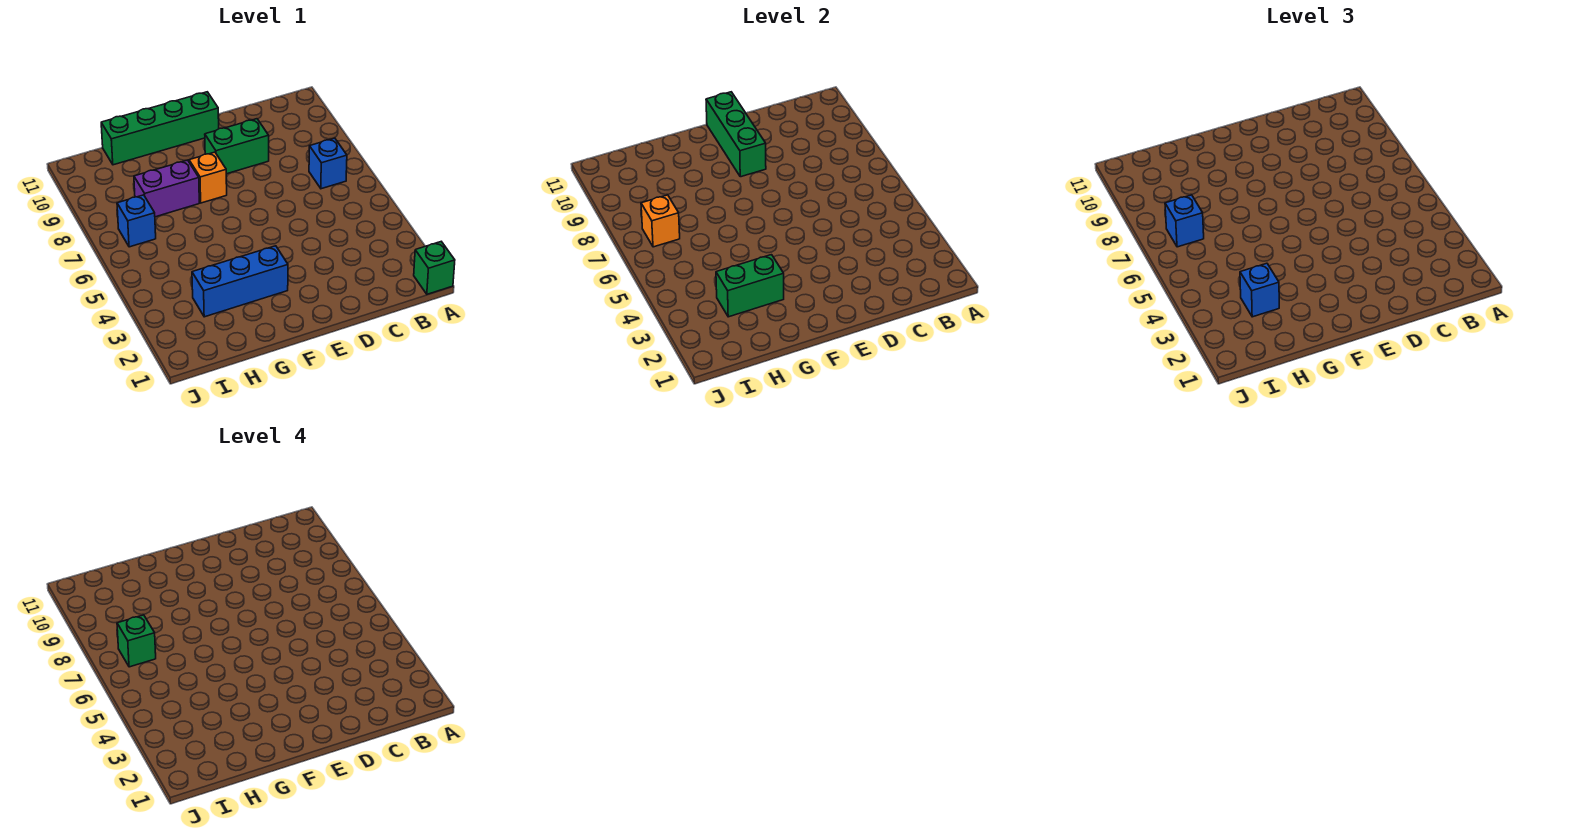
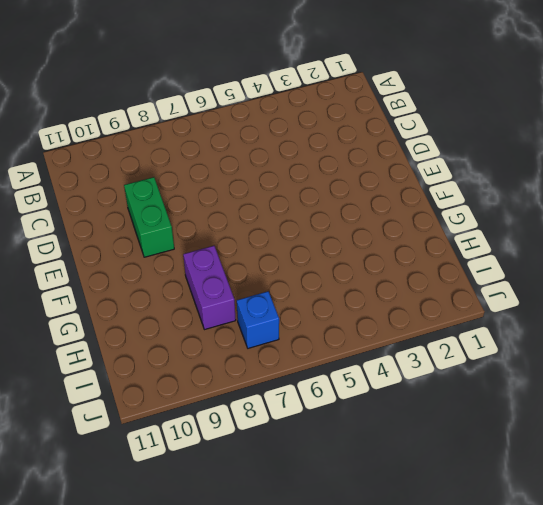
none -> green 1x1 brick [414,242,455,294]
none -> blue 1x1 brick [309,138,347,189]
none -> green 1x4 brick [101,92,219,165]

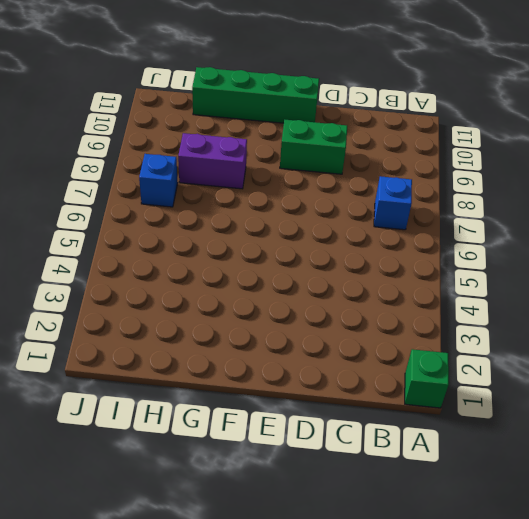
none -> blue 1x3 brick [192,246,288,317]
none -> orange 1x1 brick [189,152,227,203]
none -> green 1x3 brick [706,92,766,177]

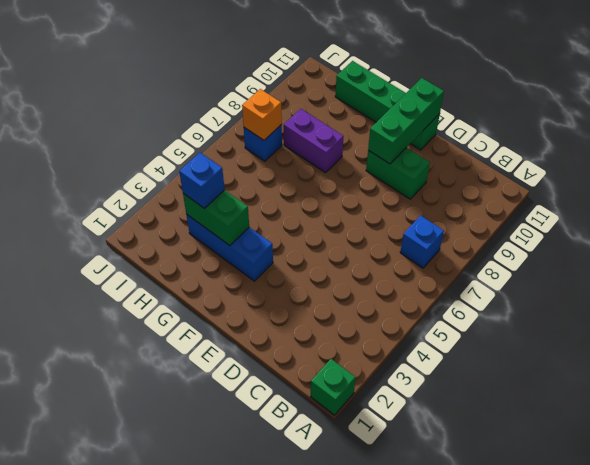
none -> orange 1x1 brick [189,152,227,203]
none -> blue 1x1 brick [1165,195,1204,247]
none -> green 1x1 brick [117,615,156,667]

